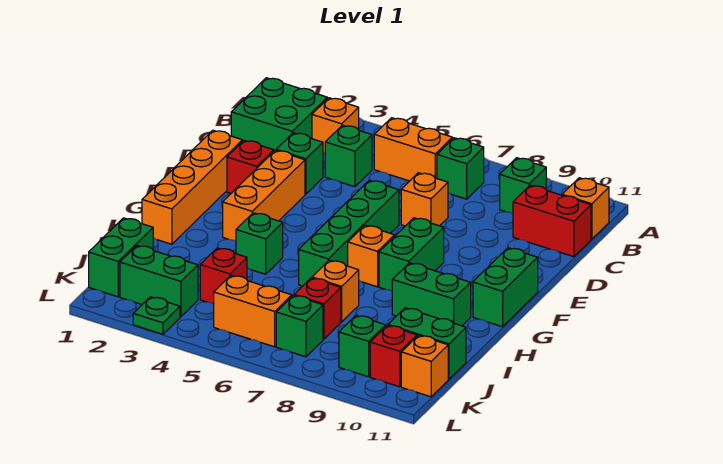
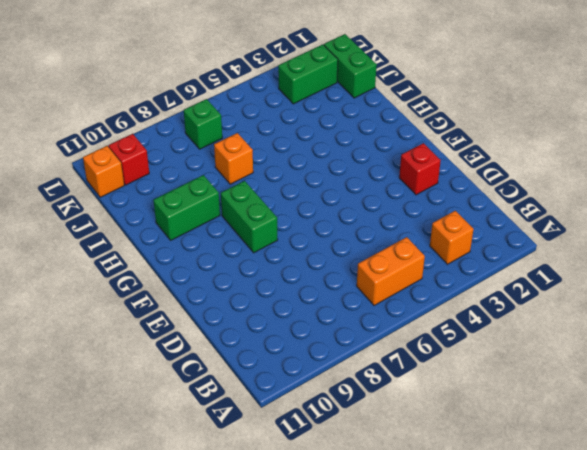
none -> green 2x2 brick [231,78,327,151]
none -> green 1x1 brick [437,138,484,199]
none -> green 1x1 brick [500,158,546,214]
none -> orange 1x1 brick [562,178,609,239]

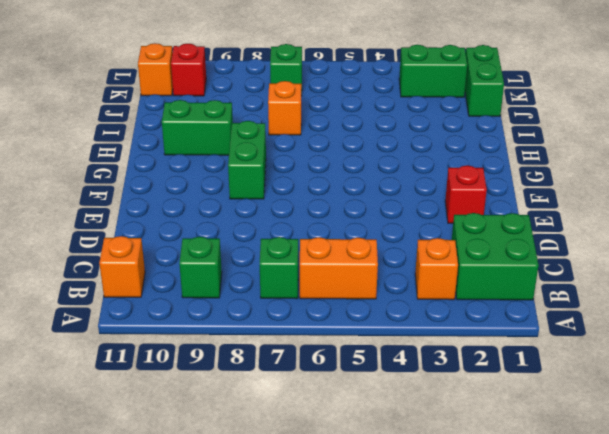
none -> green 1x1 brick [325,125,372,187]
none -> red 1x2 brick [513,185,591,257]
none -> green 1x1 brick [276,133,323,194]
none -> orange 1x1 brick [401,173,448,226]

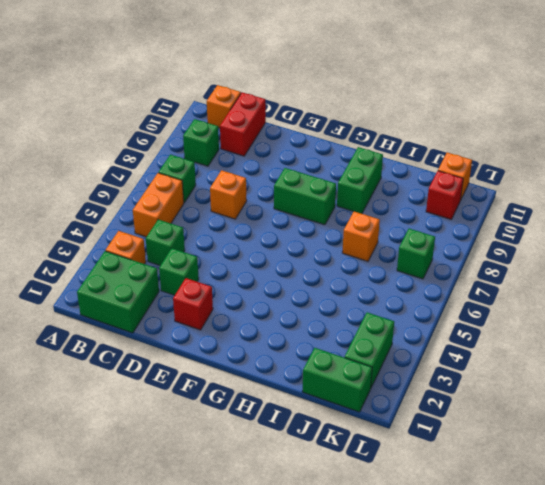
none -> orange 1x4 brick [142,130,242,244]
none -> orange 1x3 brick [223,150,305,241]
none -> green 1x4 brick [299,180,399,286]
none -> green 1x2 brick [473,248,538,327]

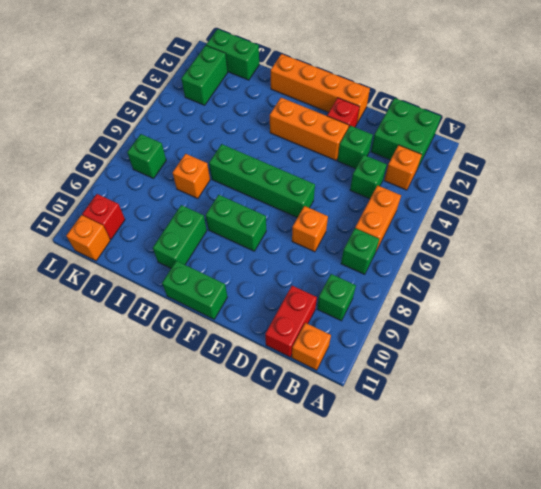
none -> orange 1x1 brick [348,225,395,287]
none -> green 1x1 brick [236,213,283,274]
none -> red 1x1 brick [200,248,247,304]
none -> red 1x1 brick [294,278,341,339]

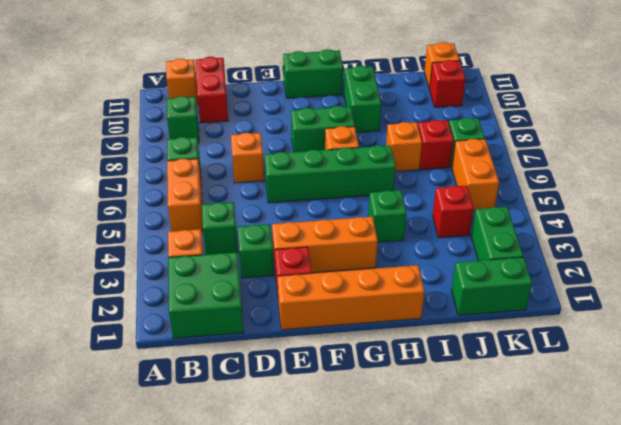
none -> green 1x2 brick [388,308,466,379]
none -> green 1x1 brick [339,316,386,377]
none -> green 1x1 plate [133,297,180,334]

